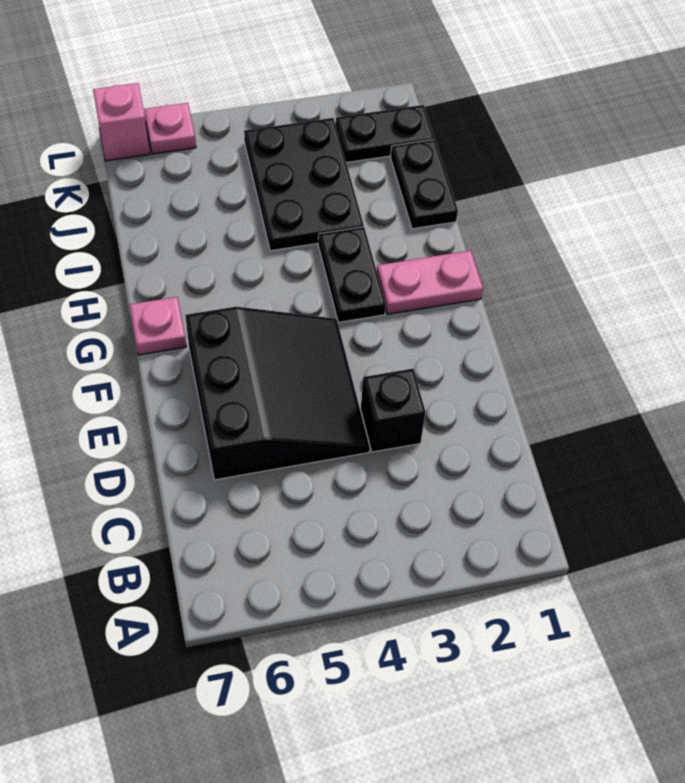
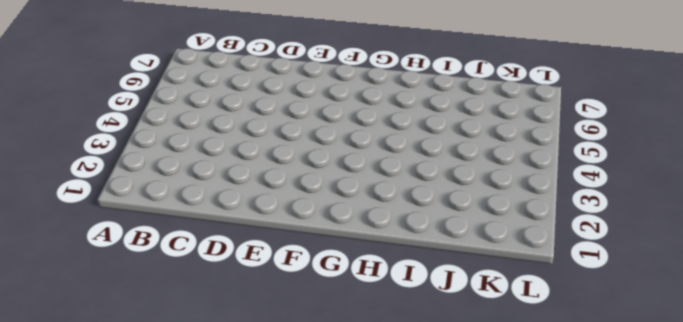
none -> black 1x1 brick [361,369,426,452]
none -> black 3x3 slope [185,307,370,480]

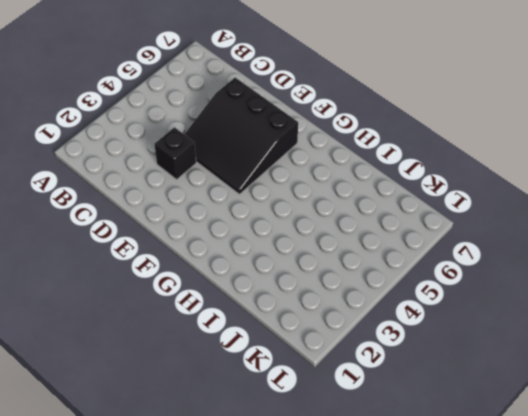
none -> pink 1x2 plate [377,250,483,314]
none -> black 1x2 plate [318,227,386,322]

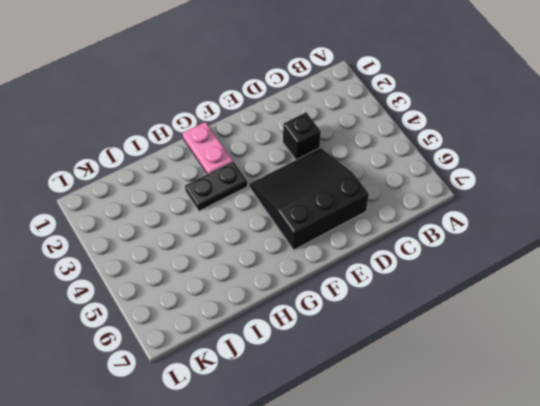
none -> pink 1x1 plate [130,297,186,355]
none -> black 1x2 plate [390,139,458,229]

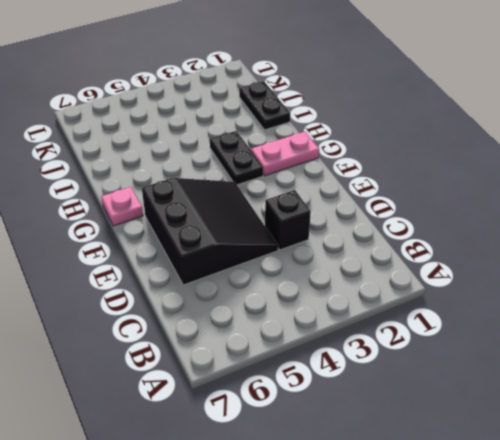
none -> black 2x3 plate [244,118,364,251]
none -> black 1x2 plate [335,105,434,162]

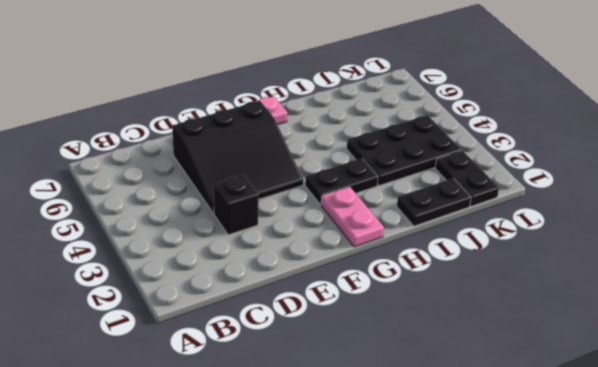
none -> pink 1x1 plate [144,103,196,154]
none -> pink 1x1 brick [93,83,150,161]

